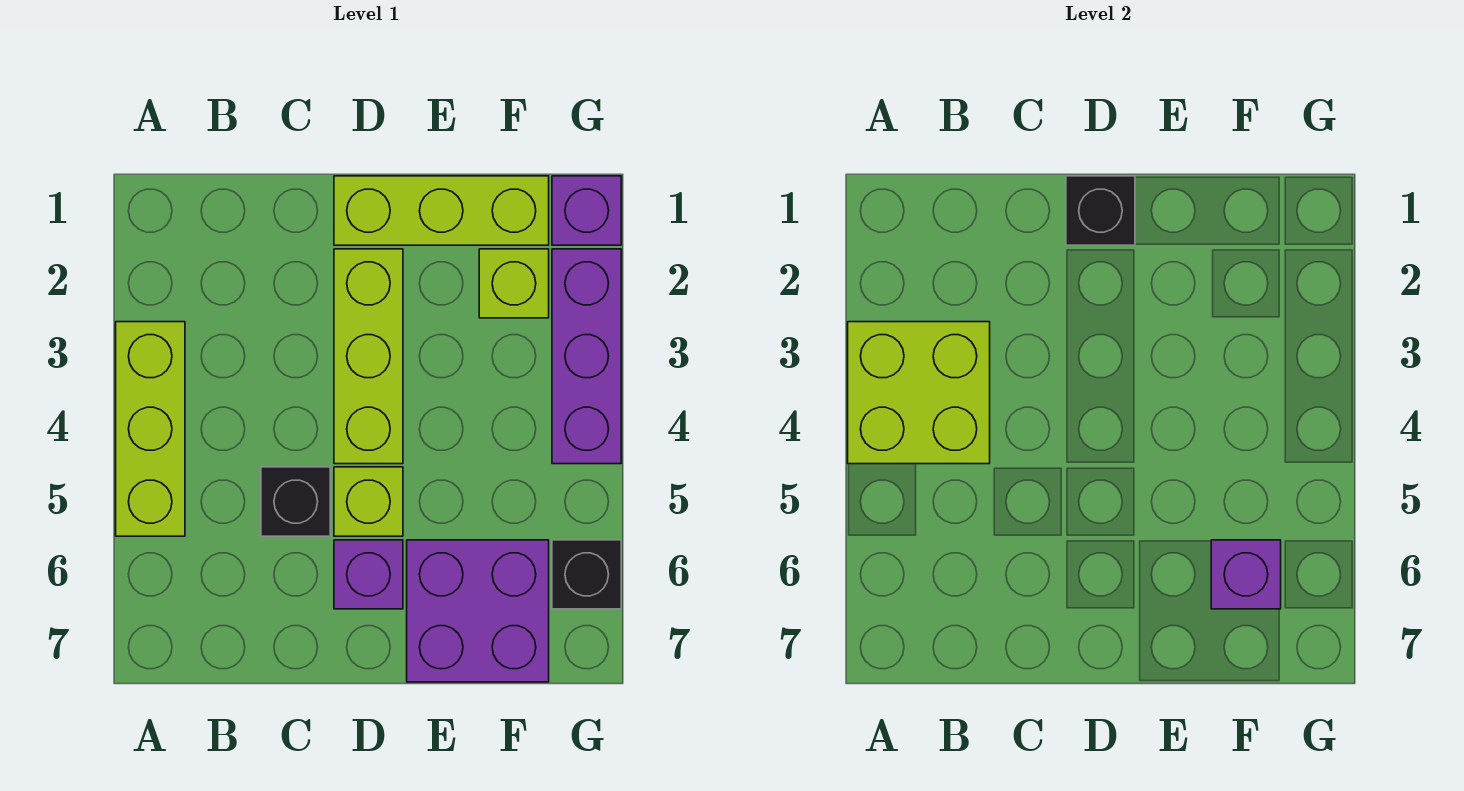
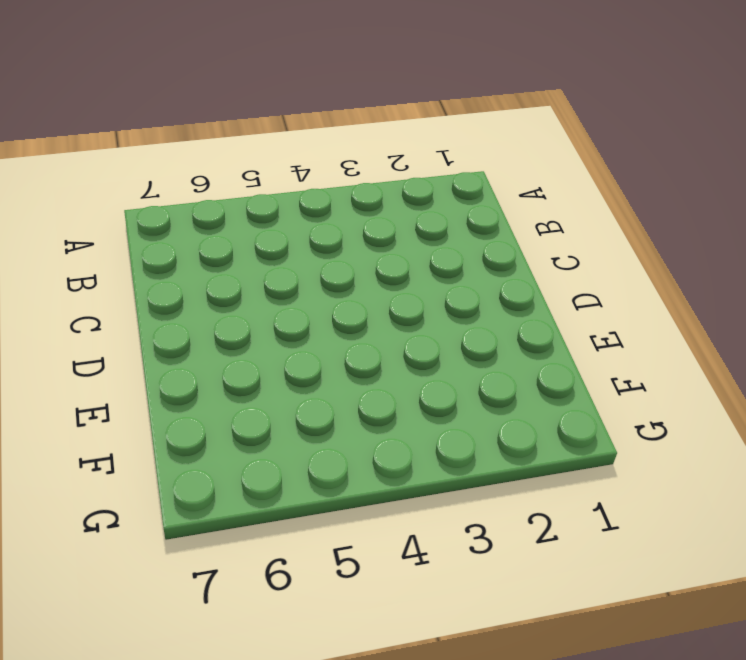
none -> lime 1x3 brick [116,322,185,536]
none -> black 1x1 brick [261,467,330,536]
none -> lime 1x3 brick [334,176,549,245]

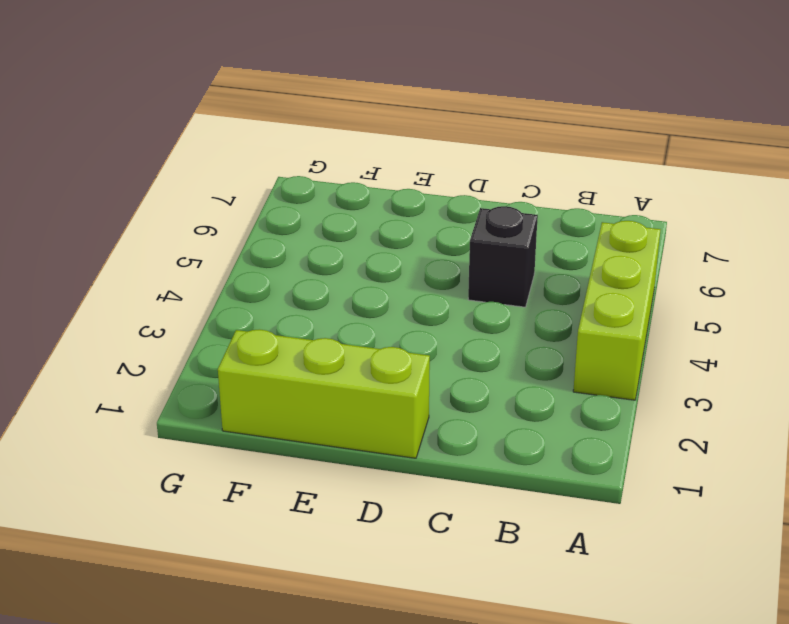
none -> lime 1x3 brick [334,249,403,464]
none -> lime 1x1 brick [334,467,403,536]
none -> purple 1x1 brick [334,540,403,609]

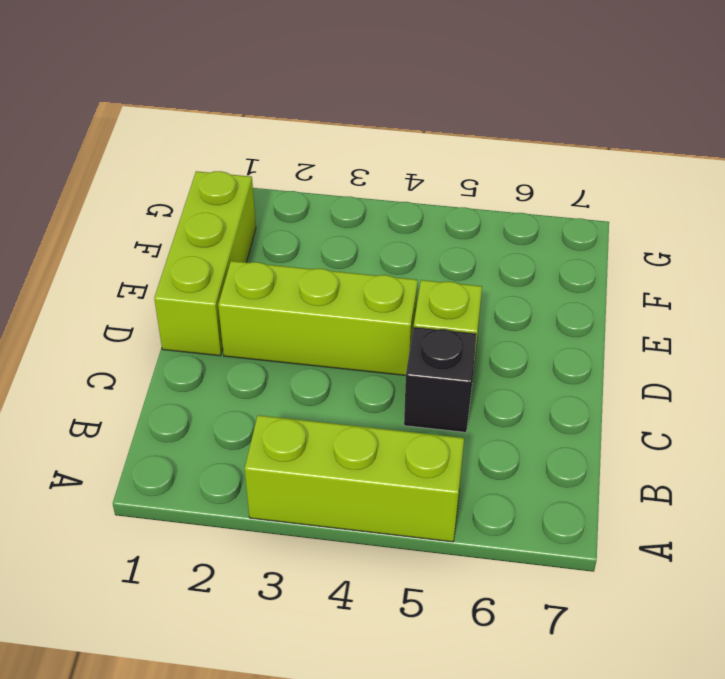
none -> purple 1x1 brick [334,540,403,609]
none -> purple 2x2 brick [407,540,549,682]
none -> lime 1x1 brick [479,249,549,318]

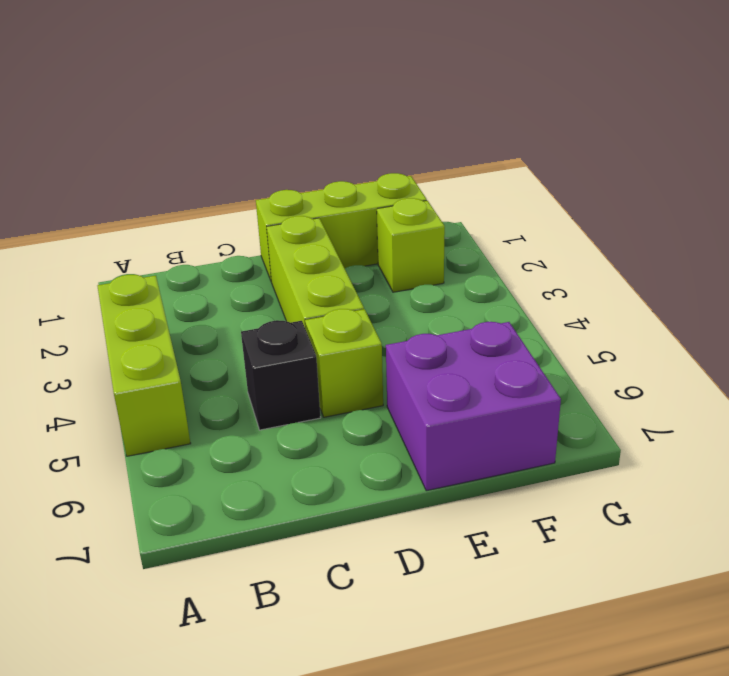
none -> purple 1x1 brick [334,540,403,609]
none -> purple 1x1 brick [552,176,621,245]
none -> purple 1x3 brick [552,249,621,464]

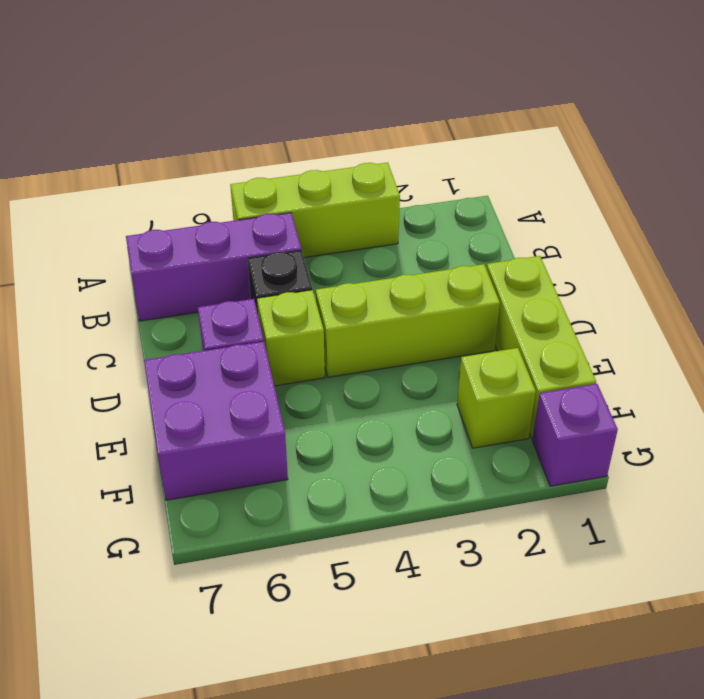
purple 1x3 brick [126,213,301,321] -> purple 1x3 brick moved to [552,249,621,464]
none -> black 1x1 brick [552,540,621,609]
none -> lime 2x2 brick [848,322,990,464]
none -> black 1x1 brick [1066,176,1135,245]

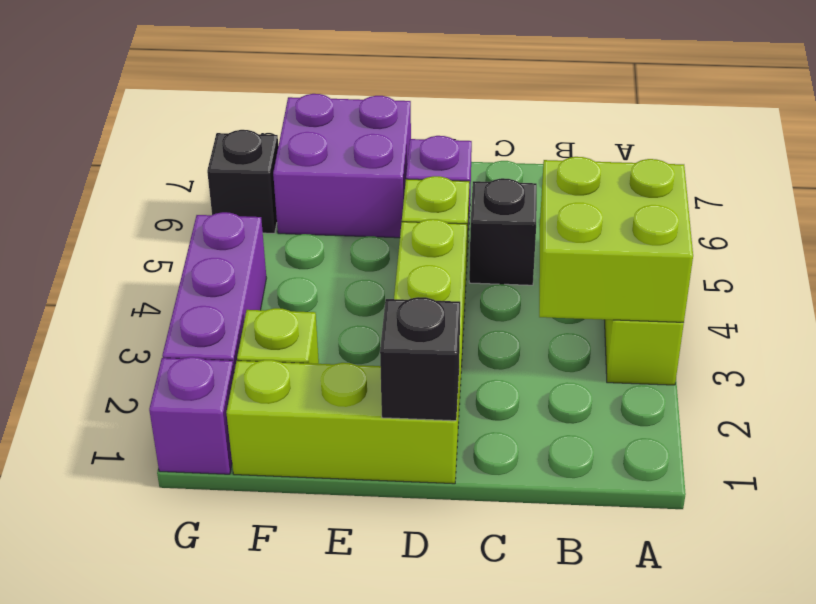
none -> purple 1x1 brick [1211,540,1281,609]

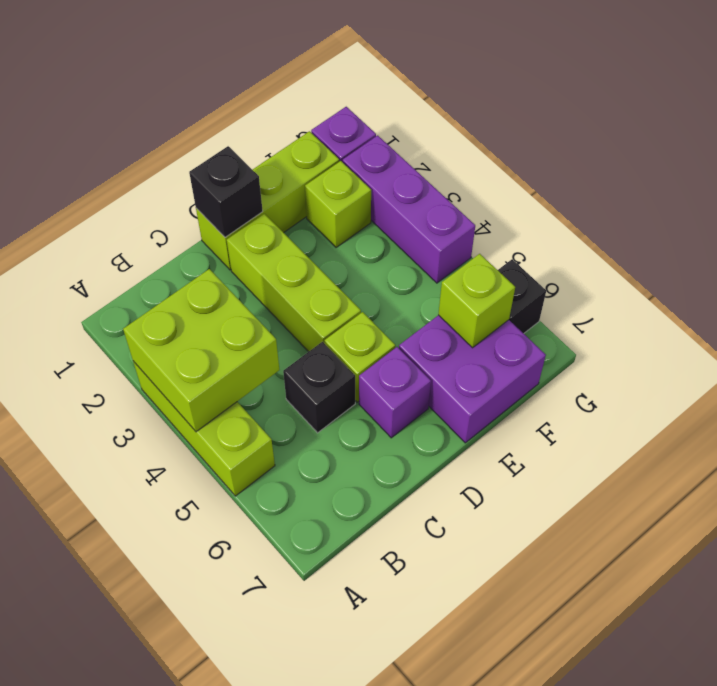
lime 1x1 brick [438,254,515,348] -> purple 1x1 brick [1211,540,1281,609]

